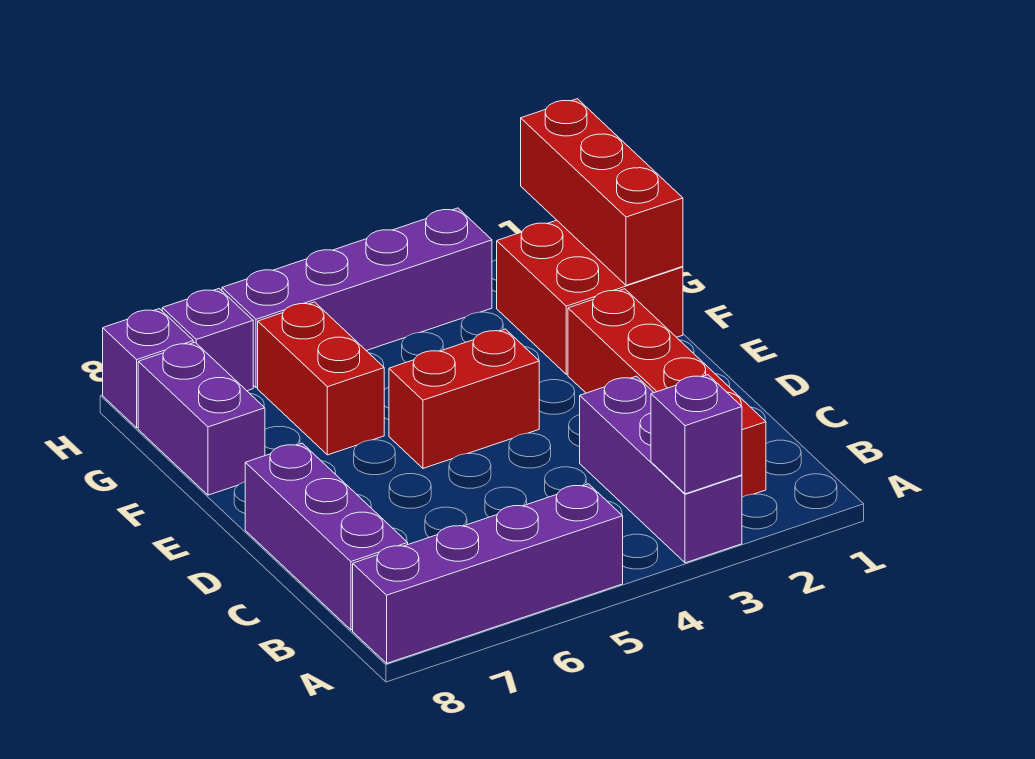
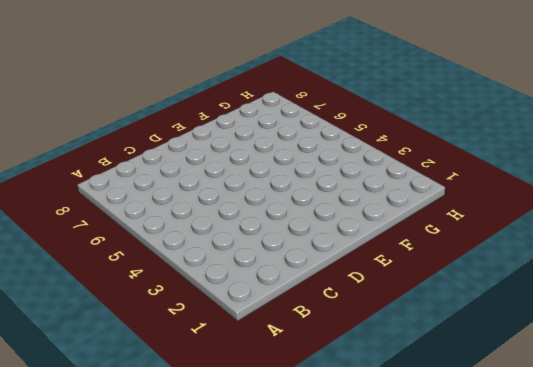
none -> purple 1x3 brick [580,376,742,563]
none -> purple 1x4 brick [353,484,623,663]
none -> red 1x4 brick [568,289,766,497]

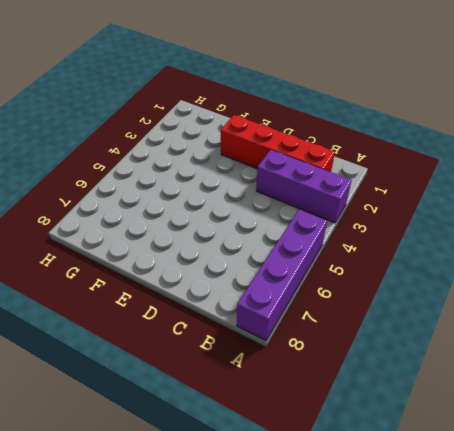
none -> purple 1x3 brick [245,443,408,630]
none -> red 1x2 brick [389,329,539,468]
none -> red 2x2 brick [497,220,683,374]

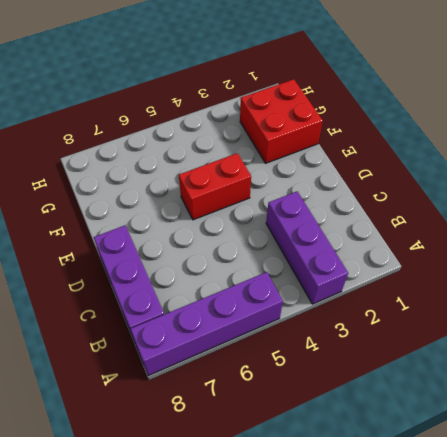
none -> red 1x4 brick [568,289,766,497]
none -> red 1x2 brick [258,302,384,455]
none -> purple 1x2 brick [138,342,265,495]

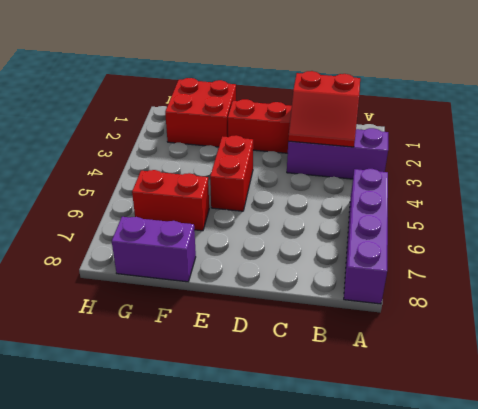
red 2x2 slope [288,71,360,147] -> none
none -> purple 1x3 brick [245,443,408,630]
none -> purple 1x4 brick [222,208,492,388]
none -> purple 1x1 brick [162,289,253,391]

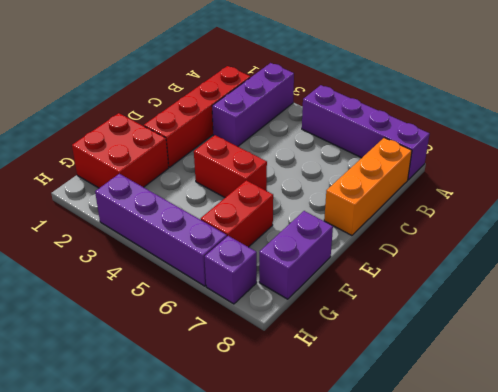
orange 1x3 brick [324,138,412,235] -> purple 1x3 brick [245,443,408,630]
none -> purple 1x1 brick [103,309,193,428]
none -> purple 1x1 brick [651,375,742,494]
none -> red 1x3 brick [521,99,683,285]

